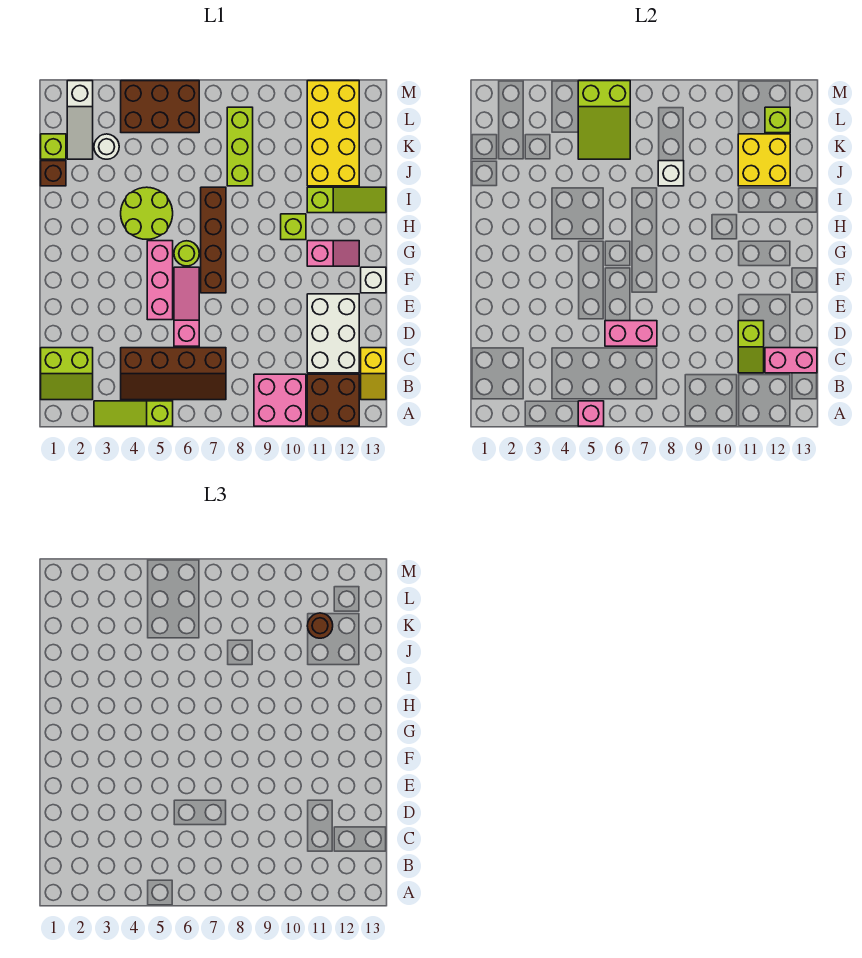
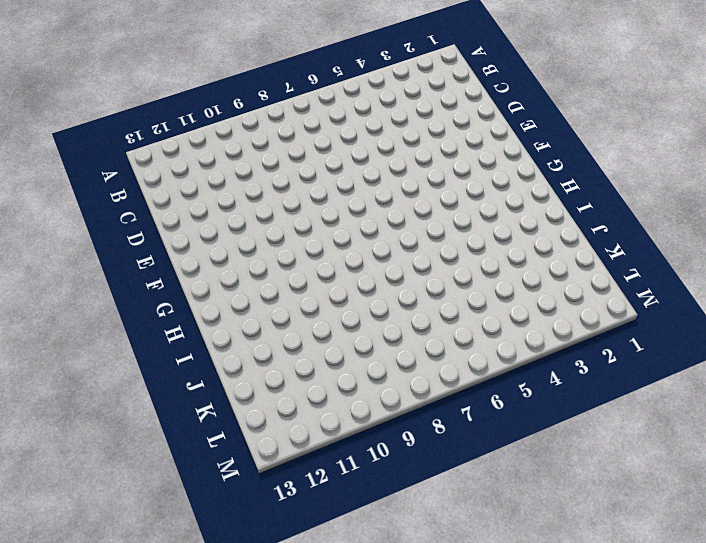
none -> lime 1x3 slope [94,401,173,426]
none -> pink 2x2 brick [254,374,306,426]
none -> brown 2x2 brick [307,374,359,426]
none -> lime 2x2 slope [41,348,93,400]

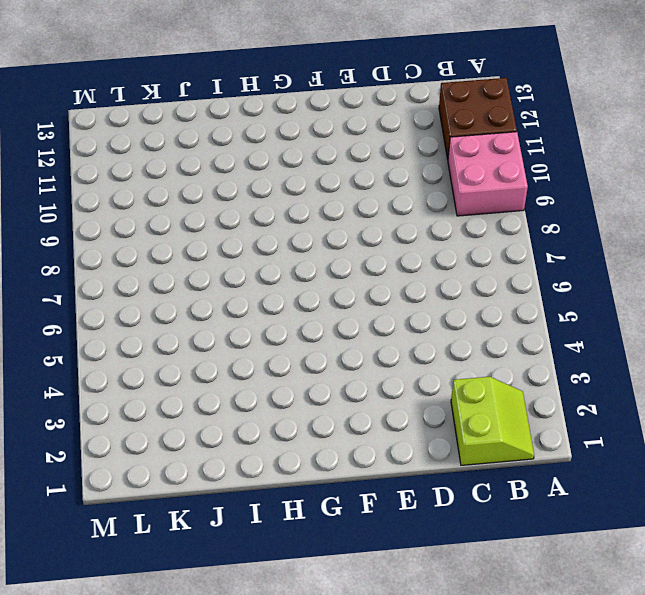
none -> lime 1x3 slope [94,401,173,426]
none -> brown 2x4 slope [121,348,226,400]
none -> yellow 1x2 slope [361,348,386,400]
none -> white 2x3 brick [307,294,359,373]

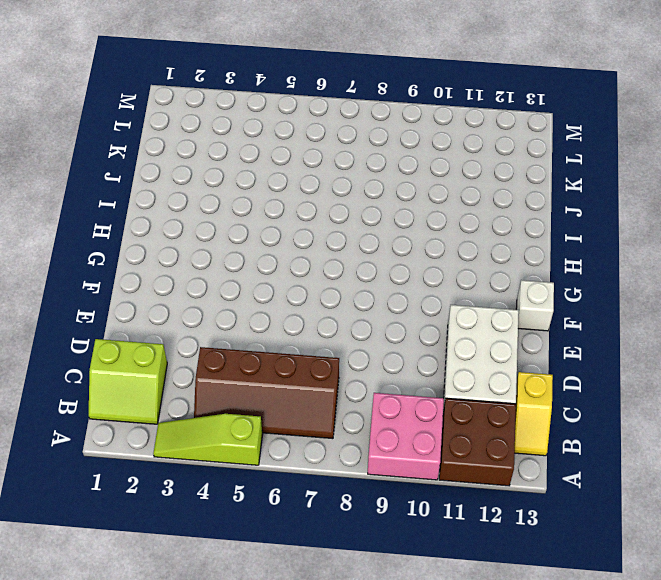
none -> pink 1x3 slope [174,267,199,346]
none -> pink 1x3 brick [147,241,173,320]
none -> brown 1x4 brick [201,187,226,293]
none -> lime 1x1 round brick [174,241,199,266]

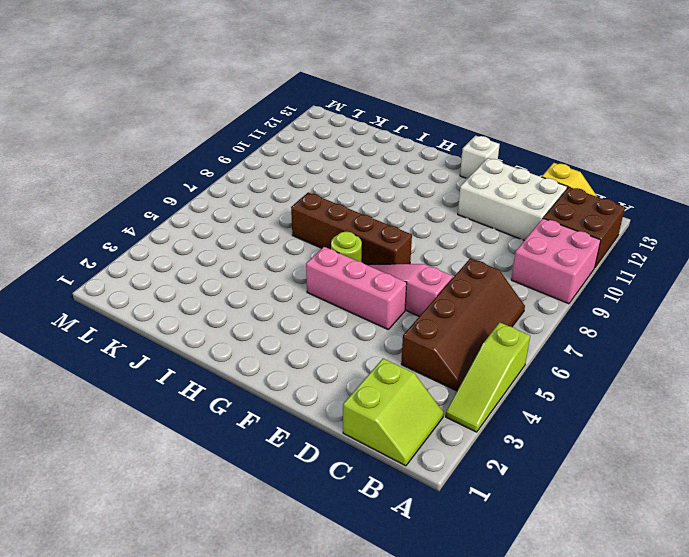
none -> pink 1x2 slope [307,241,359,266]
none -> lime 2x2 round brick [121,187,173,239]
none -> lime 1x1 brick [281,214,306,240]
none -> lime 1x3 slope [307,187,386,213]

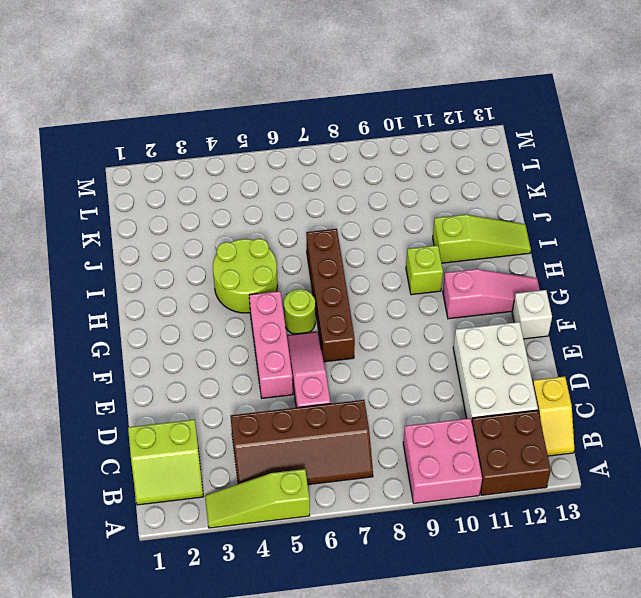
pink 1x3 slope [443,269,540,319] -> pink 1x2 slope [307,241,359,266]
none -> brown 1x1 brick [41,161,66,186]
none -> lime 1x3 brick [227,107,253,186]
none -> yellow 2x4 brick [307,81,359,186]
none -> lime 1x1 brick [41,134,66,159]

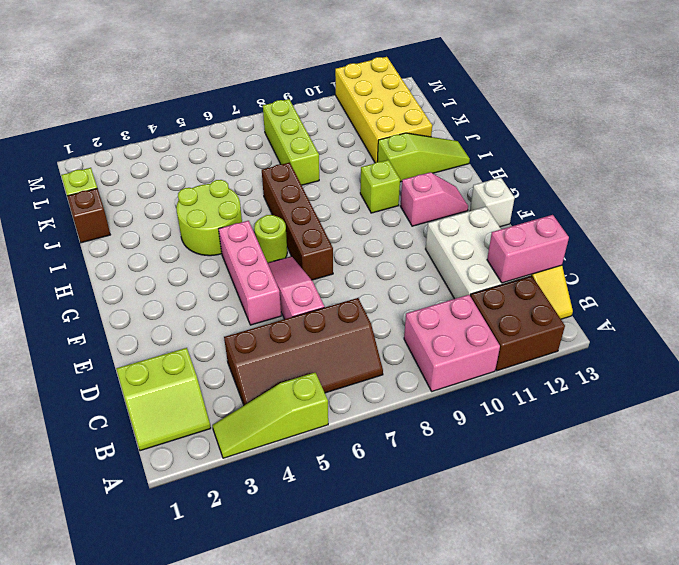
none -> white 1x3 slope [67,81,93,159]
none -> white 1x1 round brick [94,134,119,159]
none -> brown 2x3 brick [121,81,199,133]
none -> pink 1x1 brick [578,401,604,426]

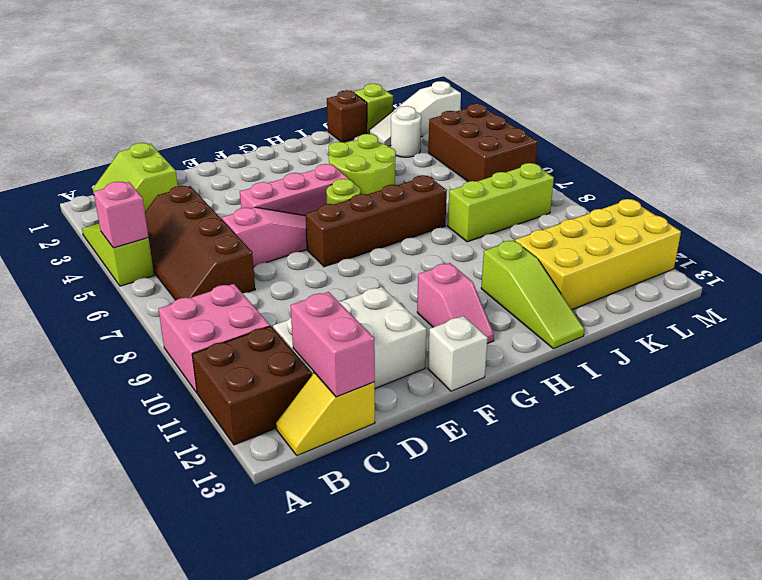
none -> lime 1x1 brick [281,214,306,240]
none -> lime 1x2 slope [738,321,764,373]
none -> pink 1x2 brick [605,321,657,346]
none -> white 1x1 brick [658,161,684,186]

